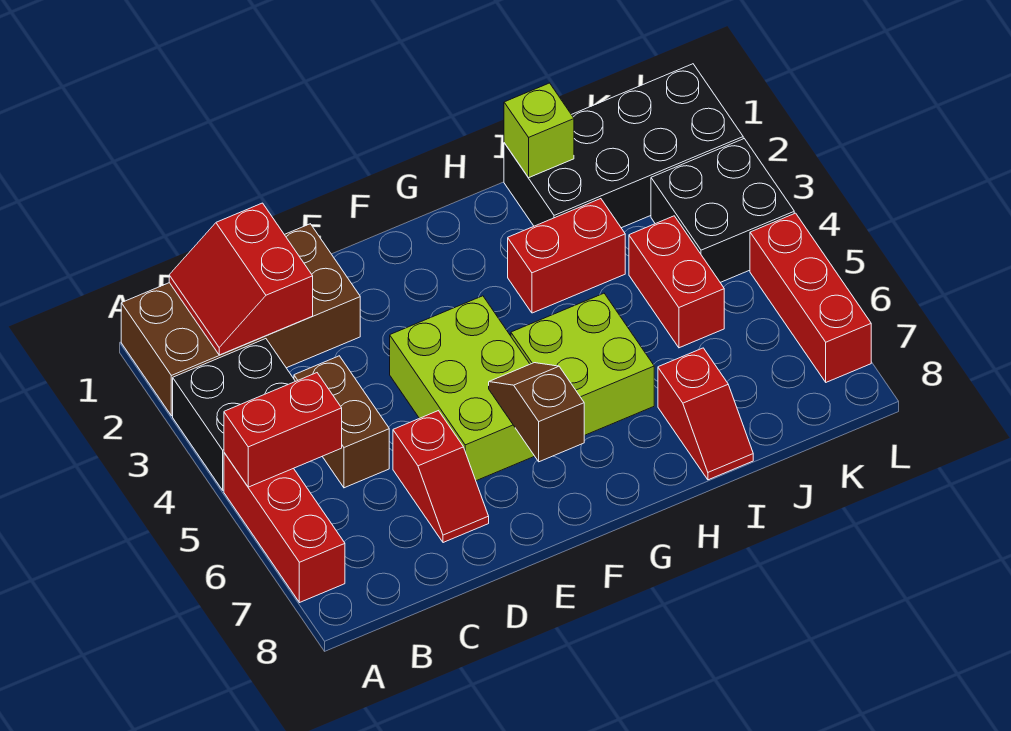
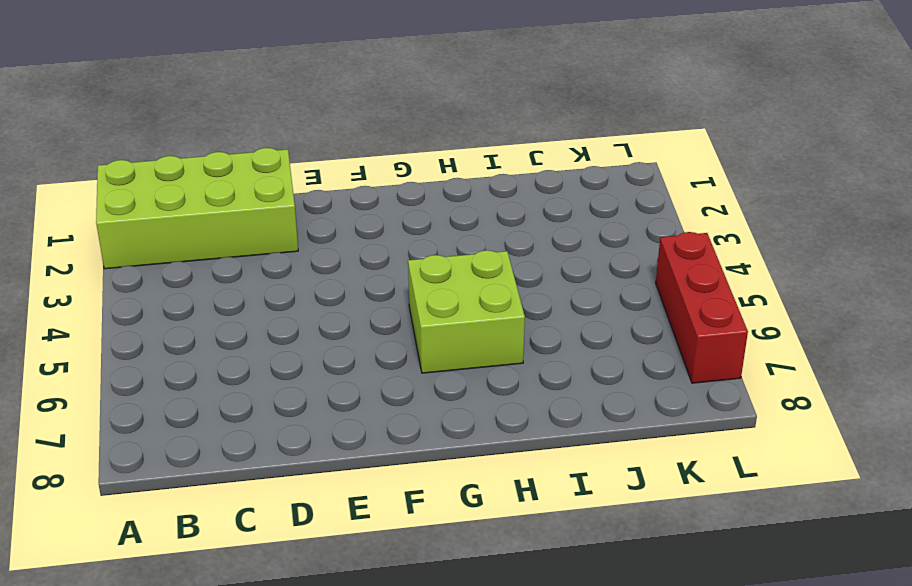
lime 2x4 brick [96,148,298,269] -> brown 2x4 brick [121,224,360,416]
none -> black 2x2 brick [173,339,295,490]
none -> red 1x3 brick [224,453,345,603]
none -> brown 1x2 brick [294,356,389,488]

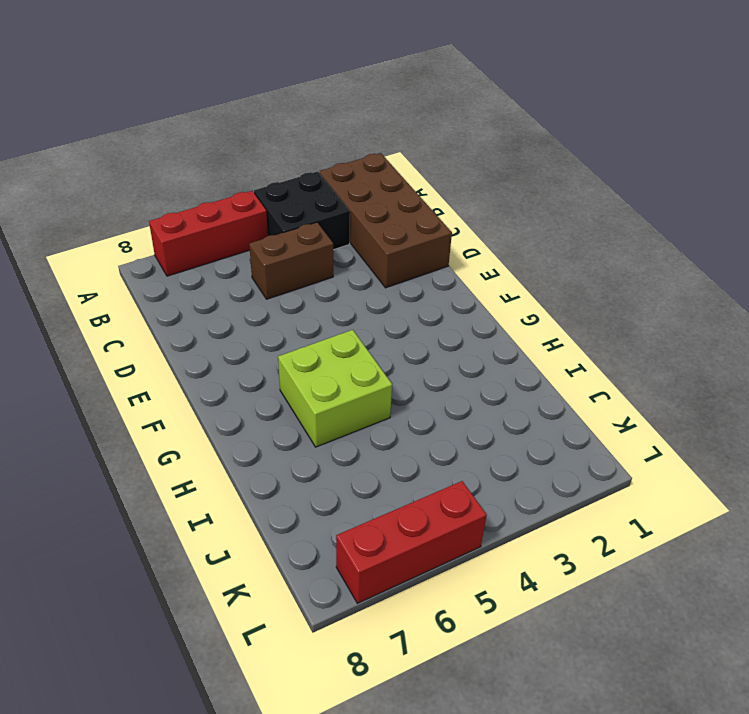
none -> red 1x2 slope [393,411,489,543]
none -> lime 2x3 brick [390,296,534,481]
none -> red 1x2 brick [508,199,625,313]

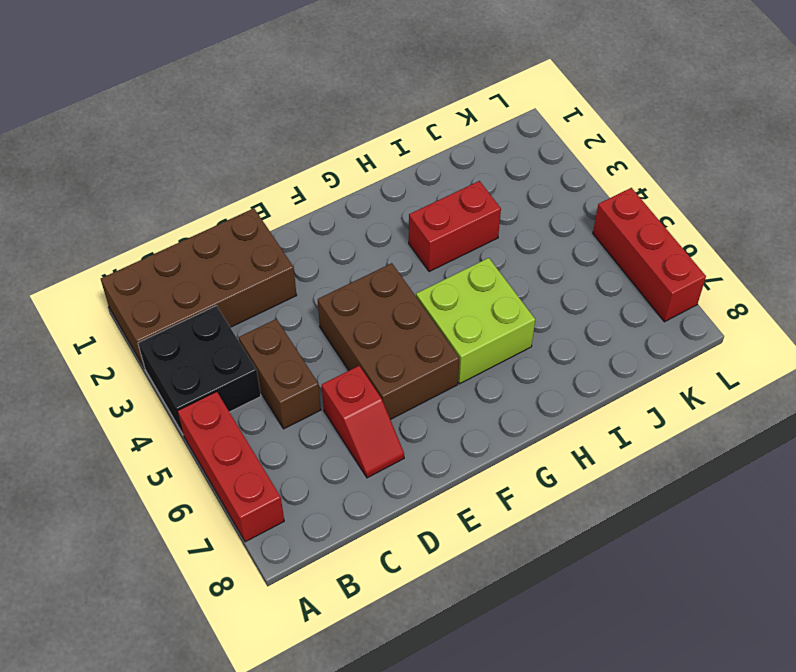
brown 2x3 brick [318,263,460,420] -> lime 2x3 brick [390,296,534,481]
none -> black 2x4 brick [504,64,743,228]
none -> red 1x2 slope [658,348,753,480]
none -> red 1x2 brick [629,216,724,348]

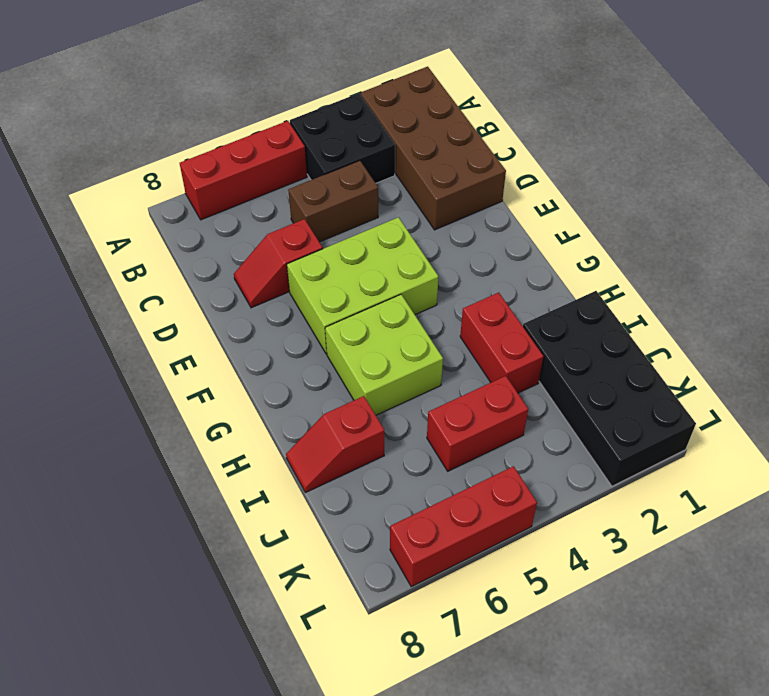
none -> black 2x2 brick [651,139,794,282]
none -> red 1x2 brick [224,373,342,487]
none -> red 2x2 slope [169,203,313,355]

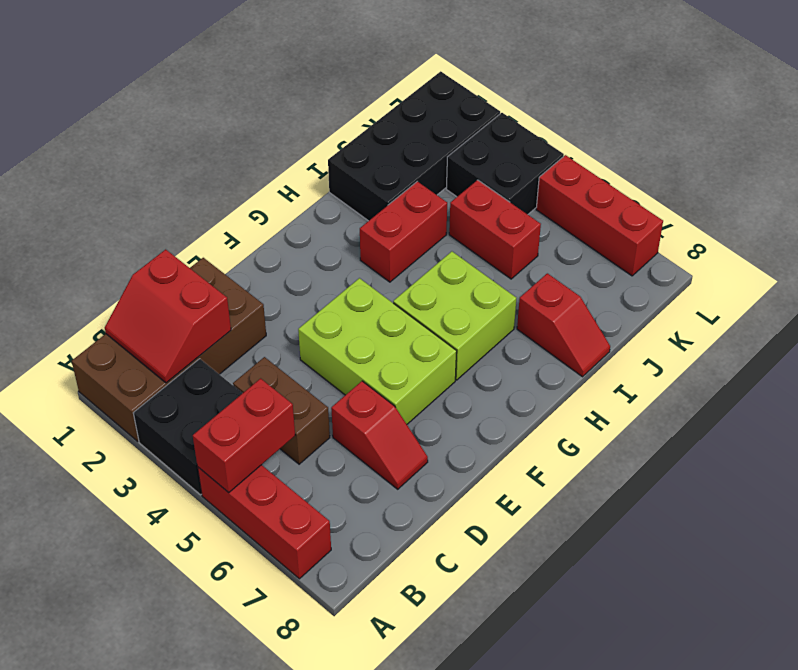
none -> brown 1x2 slope [489,363,584,462]
none -> lime 1x1 brick [504,83,574,178]

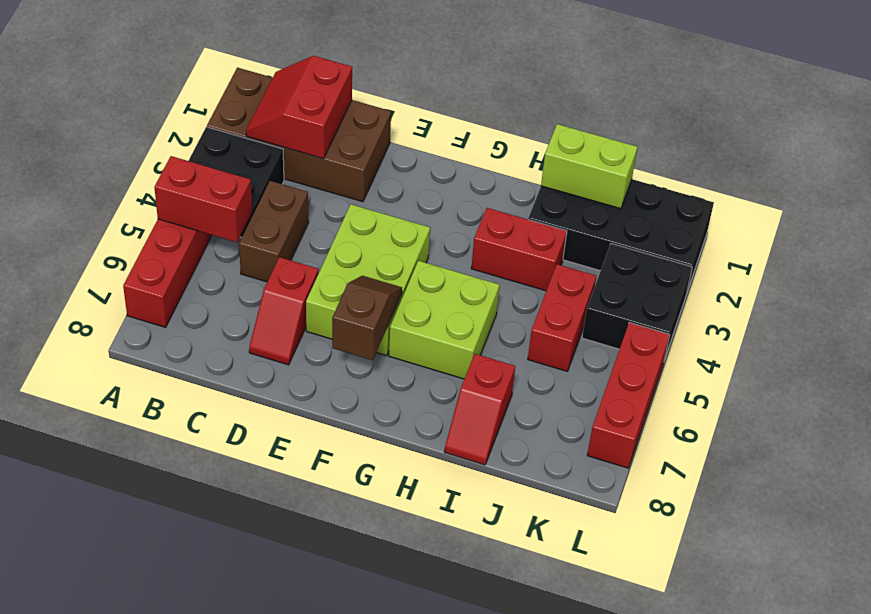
lime 1x2 brick [541,124,637,209] -> lime 1x1 brick [504,83,574,178]

